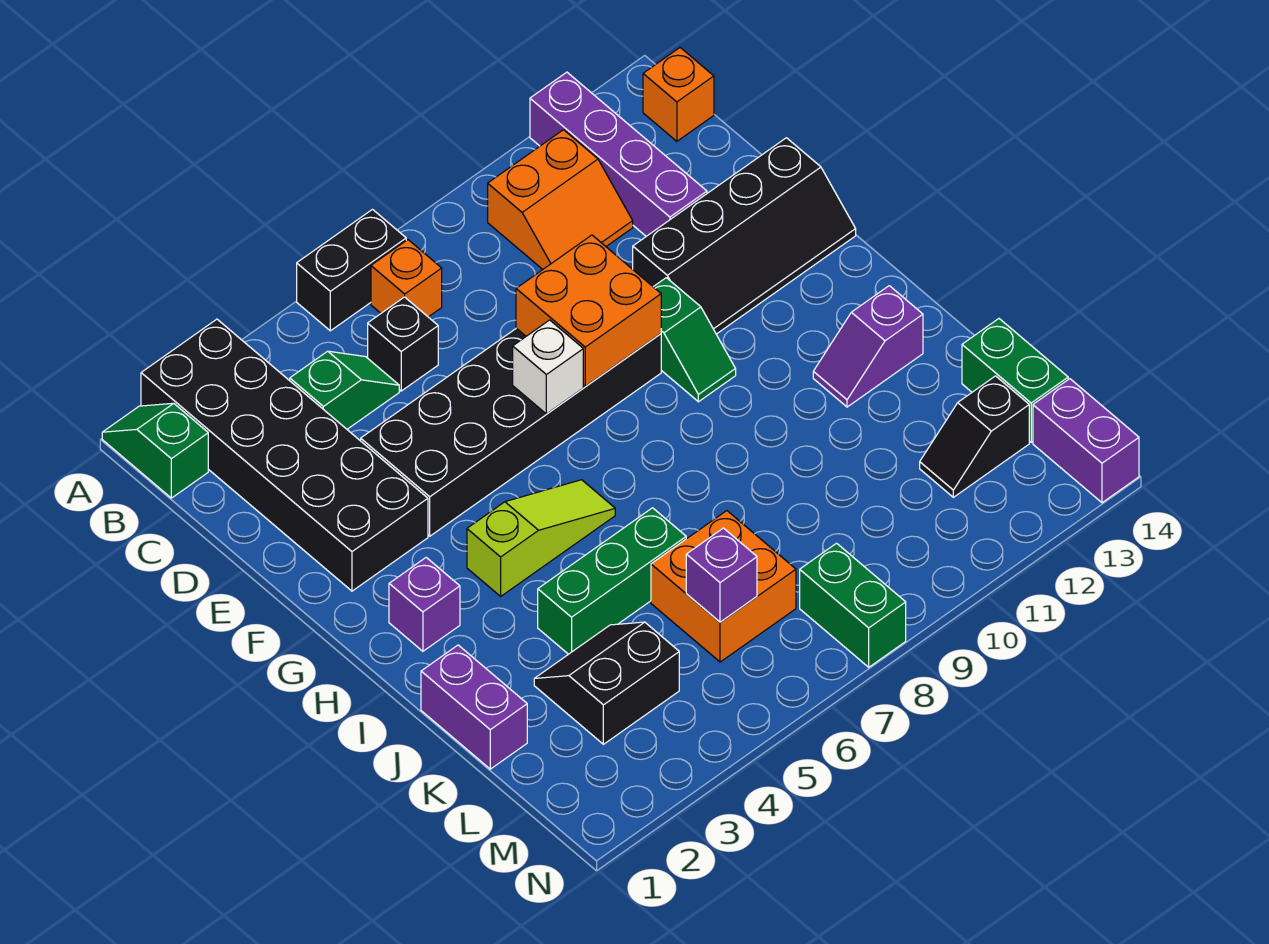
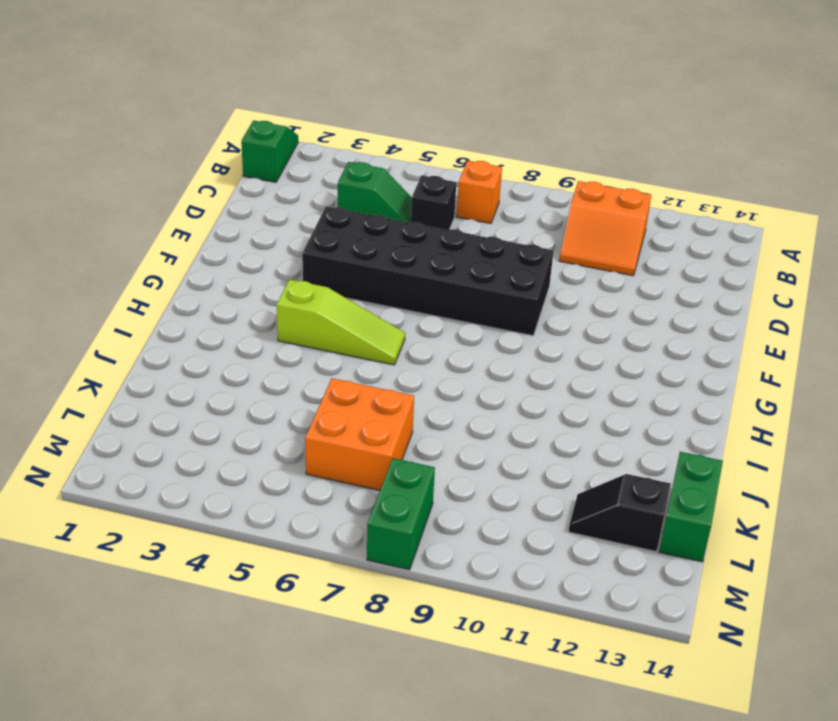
none -> black 2x6 brick [141,319,428,591]
none -> black 1x2 brick [297,210,406,331]
none -> purple 1x4 brick [530,72,707,236]

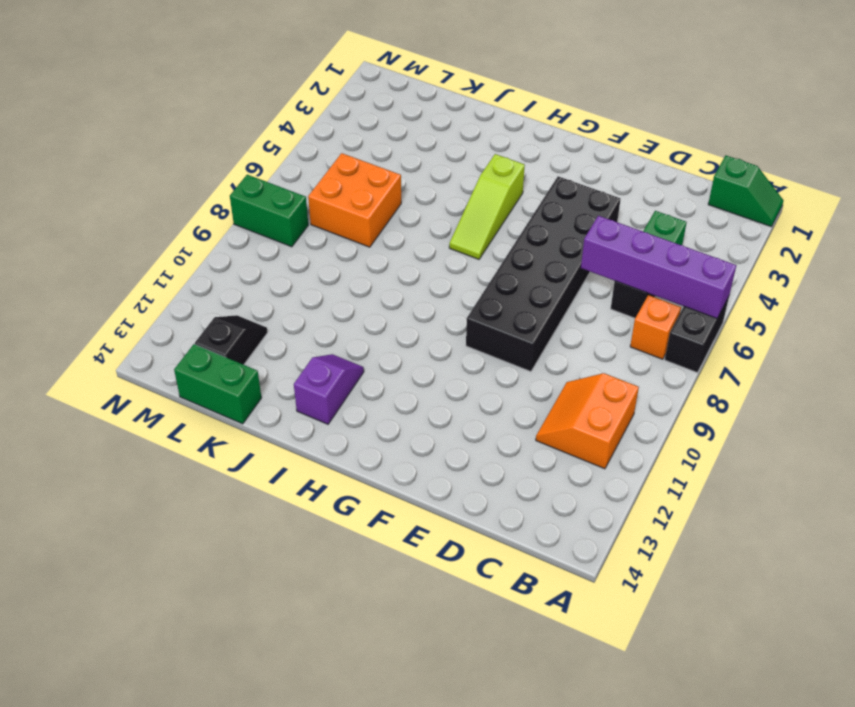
purple 1x4 brick [581,216,736,318] -> purple 1x4 brick moved to [530,72,707,236]
none -> black 2x6 brick [141,319,428,591]
none -> orange 1x1 brick [643,48,714,141]
none -> black 2x4 slope [633,138,856,334]

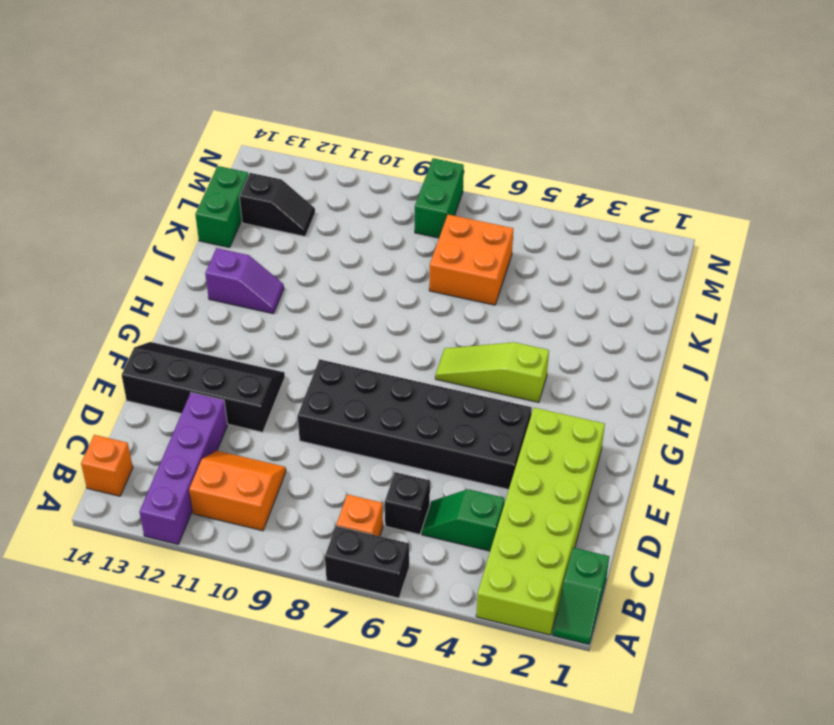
lime 2x6 brick [476,408,605,635] -> black 2x6 brick [141,319,428,591]
none -> green 1x2 slope [654,278,736,402]
none -> purple 1x1 brick [389,558,460,651]
none -> purple 1x2 brick [421,645,527,769]

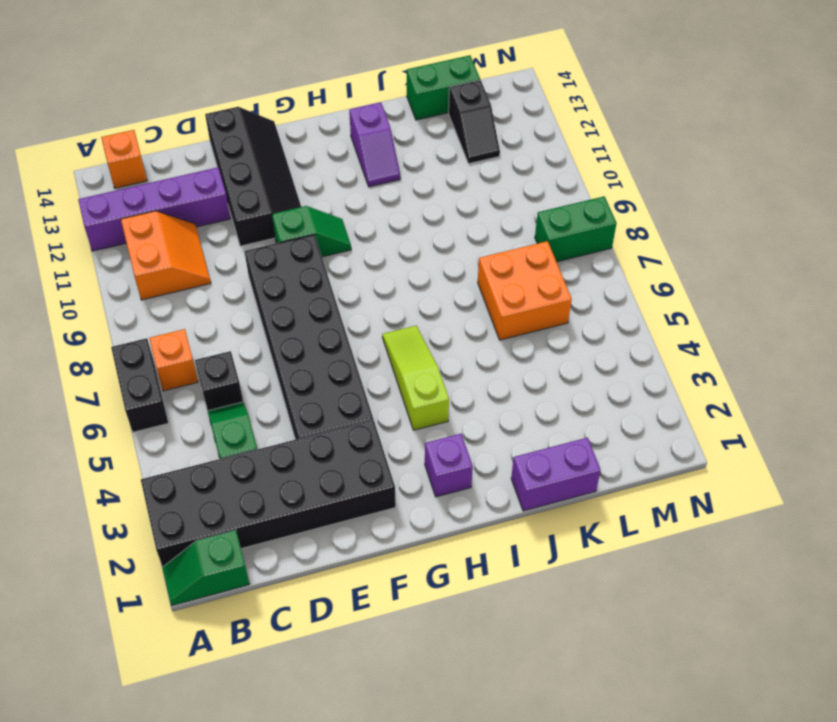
none -> green 1x3 brick [538,508,686,654]
none -> black 2x2 slope [534,622,679,744]
none -> purple 1x2 brick [1033,379,1139,503]

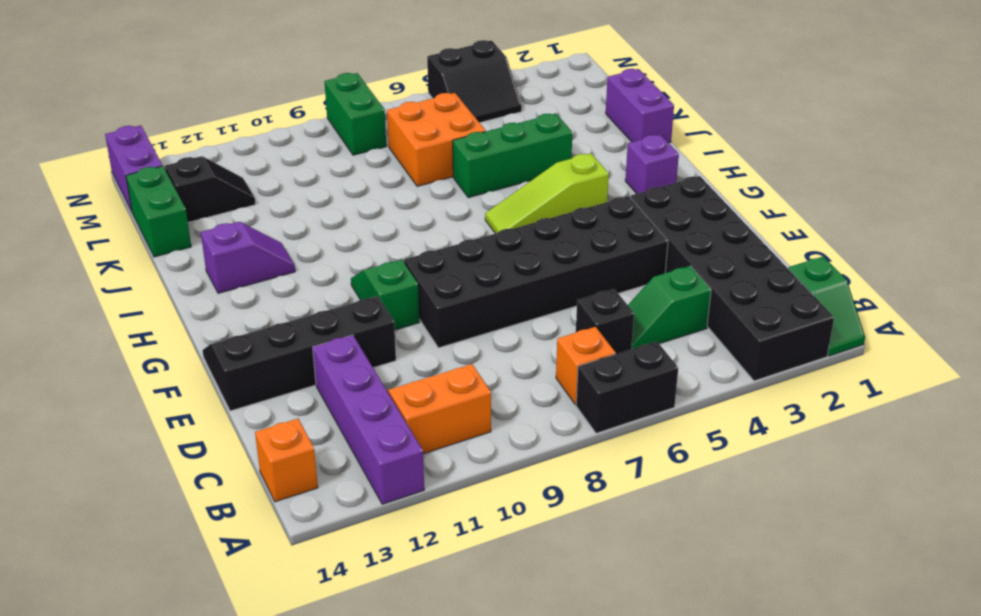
black 2x2 slope [427,40,522,122] -> black 2x2 slope moved to [534,622,679,744]
none -> orange 2x2 brick [516,235,661,387]
none -> white 1x1 brick [513,320,583,414]
none -> purple 1x1 brick [686,528,757,622]

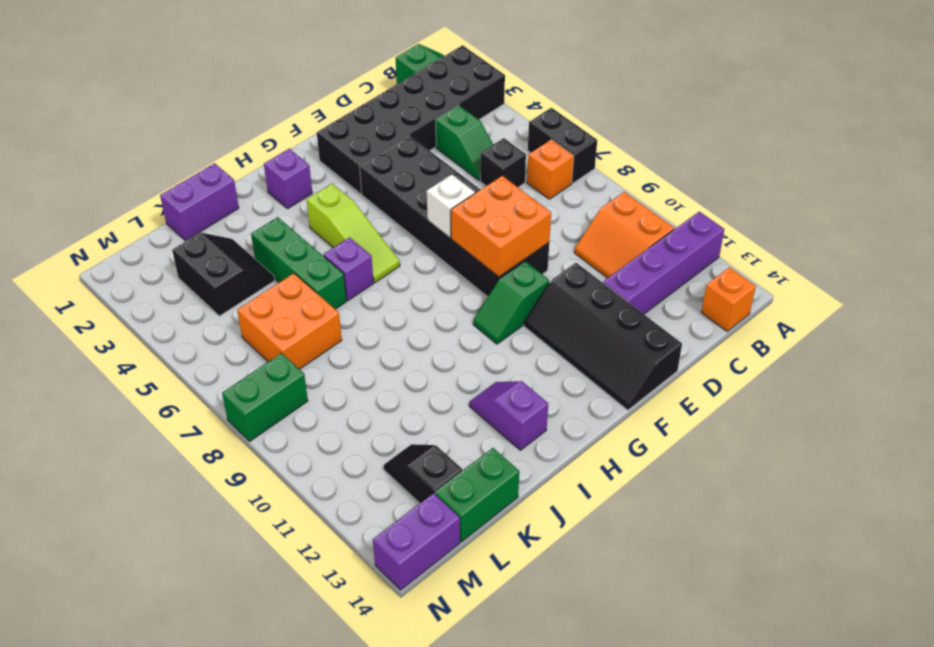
purple 1x1 brick [323,237,374,301] -> purple 1x1 brick moved to [686,528,757,622]

